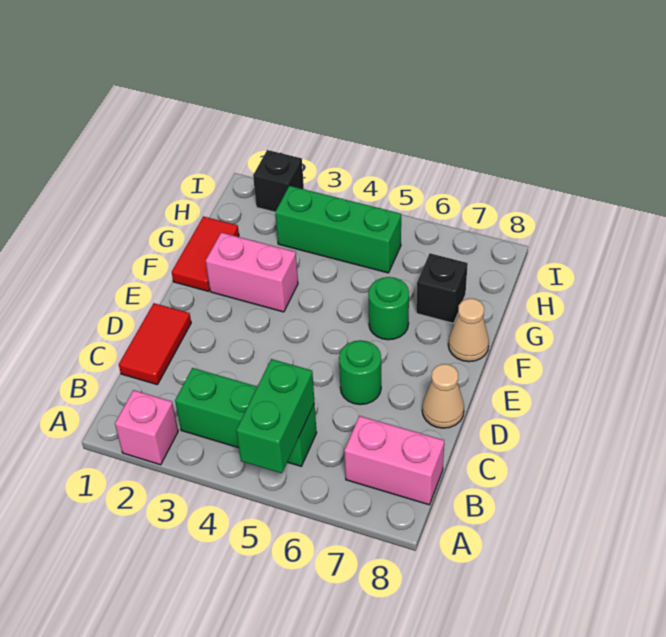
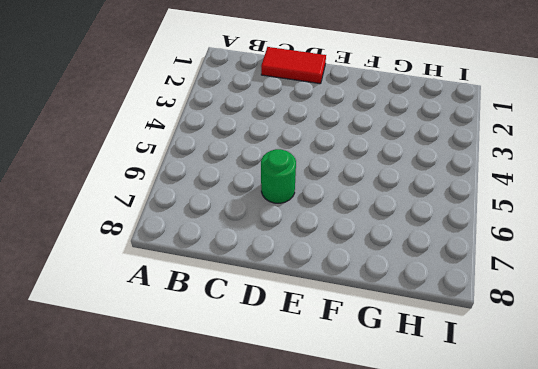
none -> pink 1x1 brick [115,390,178,465]
none -> green 1x3 brick [175,368,317,466]
none -> pink 1x2 brick [344,416,444,505]

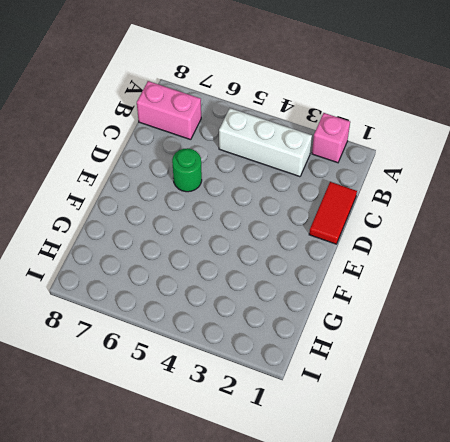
white 1x3 brick [219,108,312,177] -> green 1x3 brick [175,368,317,466]
none -> tan 1x1 cone [422,364,464,428]
none -> red 1x2 tile [172,216,239,291]
none -> pink 1x2 brick [206,233,298,312]

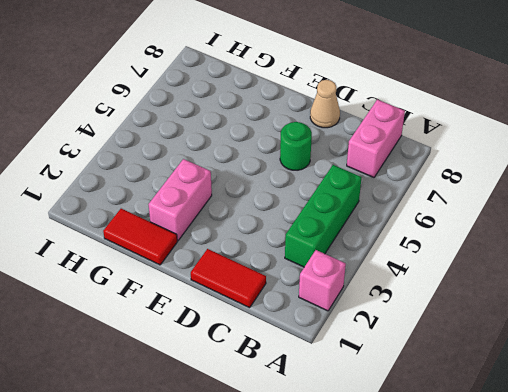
none -> green 1x1 round brick [368,277,409,340]
none -> tan 1x1 cone [448,299,489,362]
none -> black 1x1 brick [416,253,468,323]

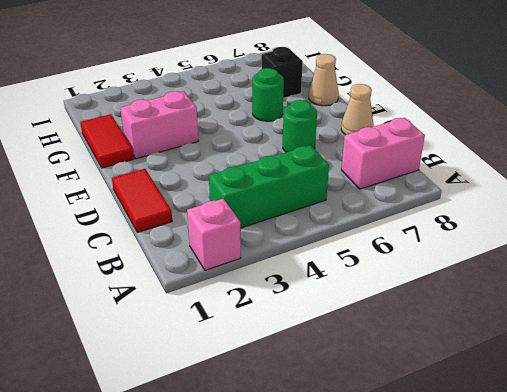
none -> green 1x3 brick [275,186,401,273]
none -> black 1x1 brick [253,150,304,212]
none -> green 1x2 brick [236,359,314,473]

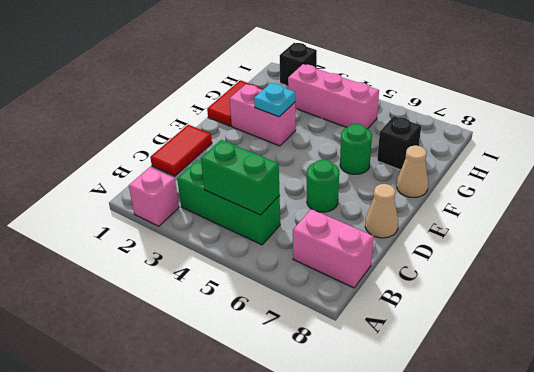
green 1x2 brick [201,140,280,215] -> green 1x2 brick turned to [236,359,314,473]
cyan 1x1 plate [254,83,295,117] -> none
pink 1x3 brick [288,64,379,129] -> green 1x3 brick [275,186,401,273]

